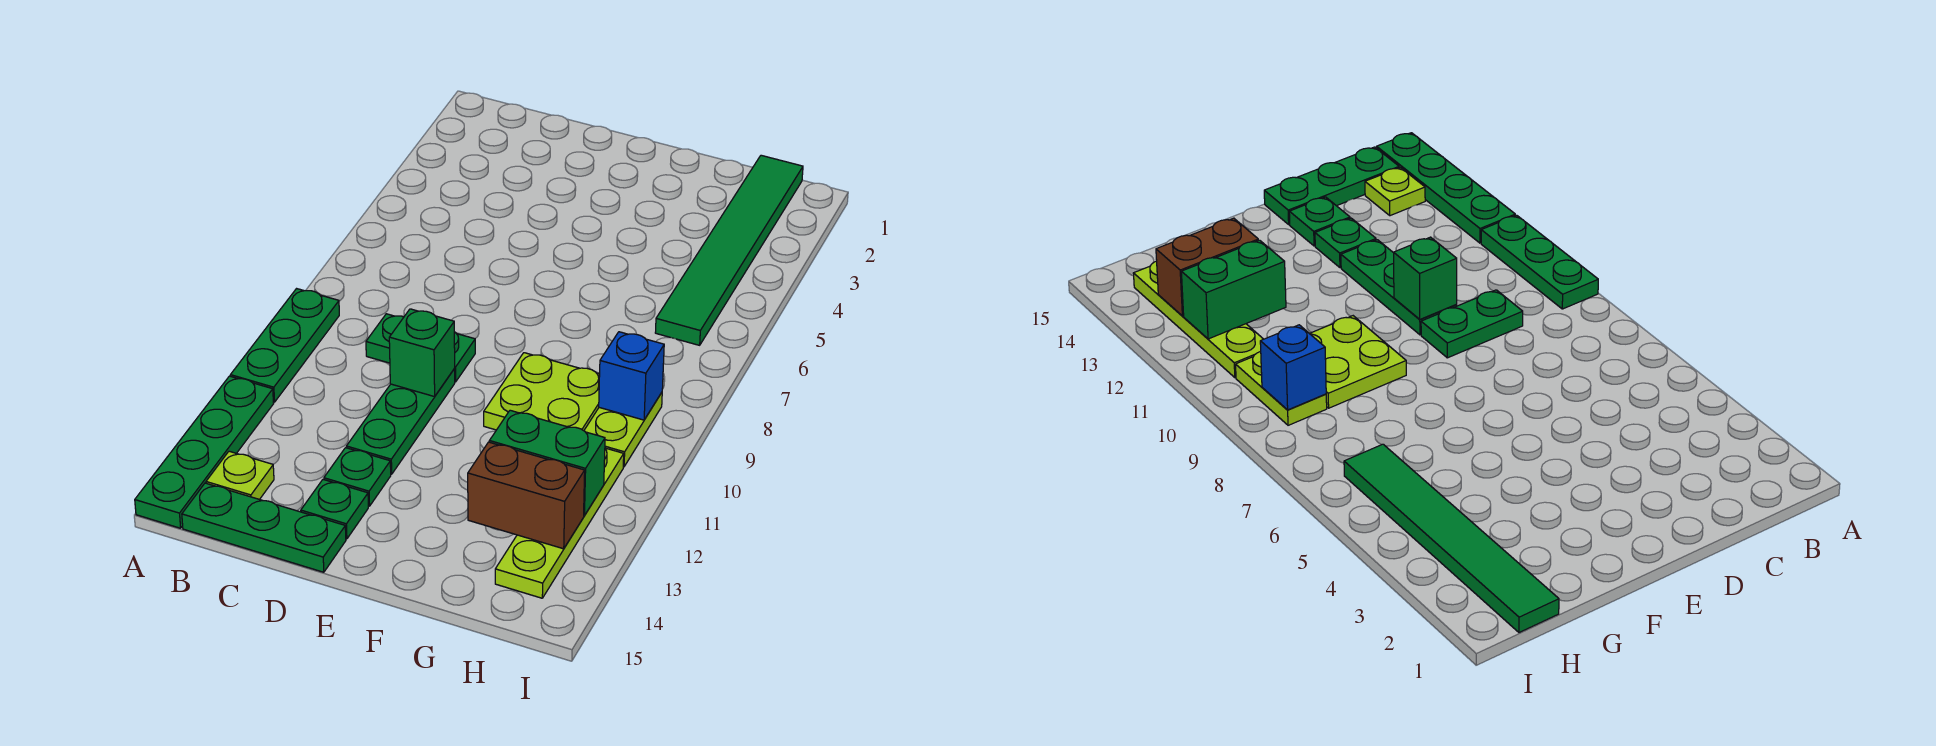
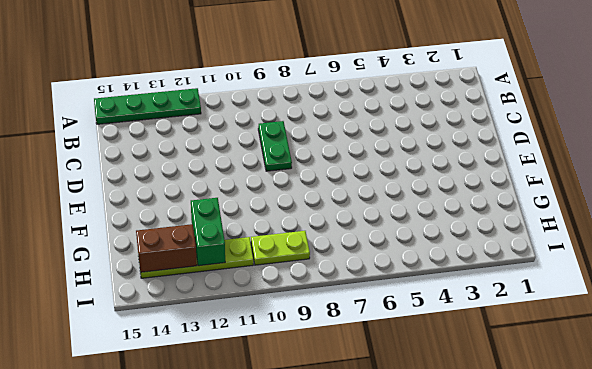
brown 1x2 brick [136,224,197,272] -> brown 1x2 brick turned to [468,442,585,549]
none -> green 1x3 plate [230,289,339,402]
none -> lime 1x1 plate [206,451,274,500]
none -> green 1x3 plate [182,483,346,572]

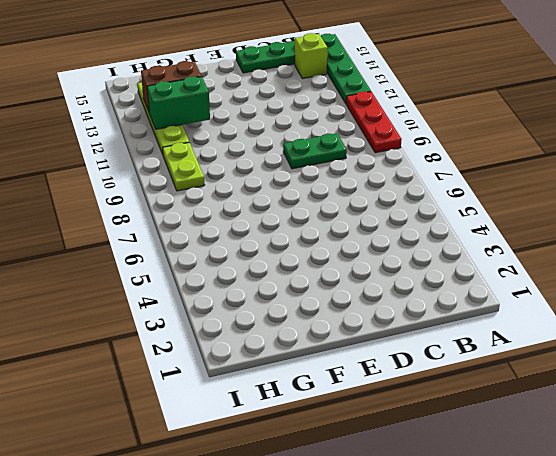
red 1x3 plate [346,92,402,153] -> green 1x3 plate [230,289,339,402]
lime 1x1 brick [295,33,327,79] -> lime 1x1 plate [206,451,274,500]
none -> green 1x3 plate [346,369,455,474]
none -> green 1x1 plate [324,448,391,506]
none -> green 1x1 plate [301,480,368,539]

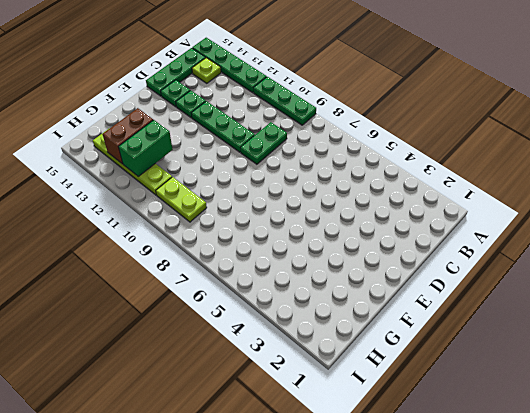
none -> lime 2x2 plate [484,353,600,431]
none -> green 1x6 tile [655,155,803,345]
none -> green 1x1 brick [389,309,455,397]

